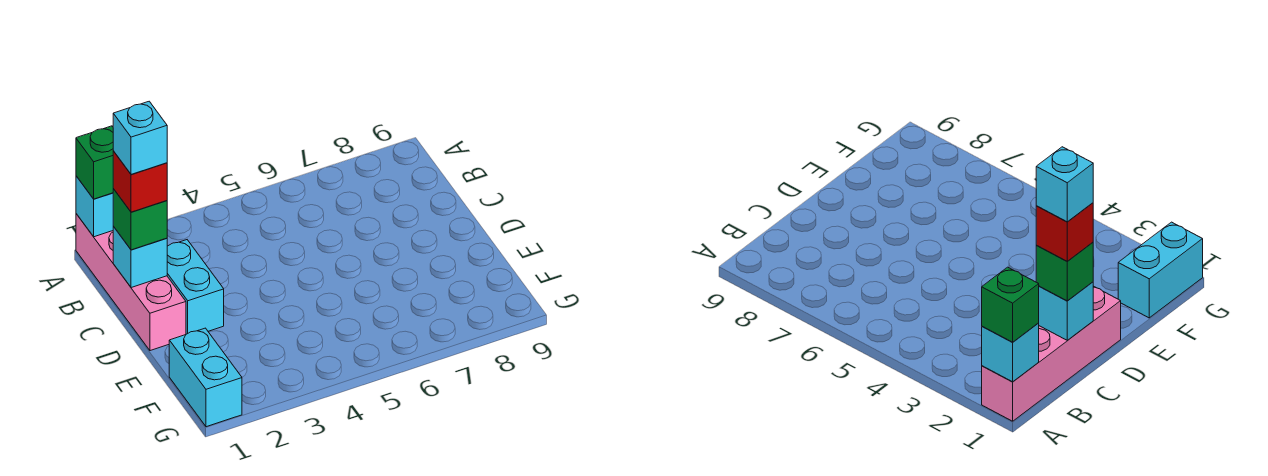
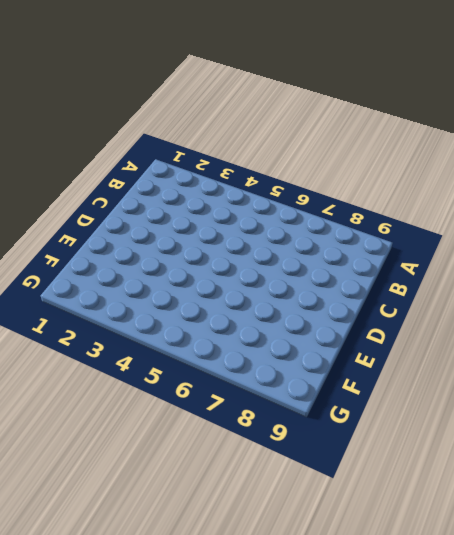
none -> pink 1x4 brick [76,214,186,351]
none -> cyan 1x2 brick [167,240,224,334]

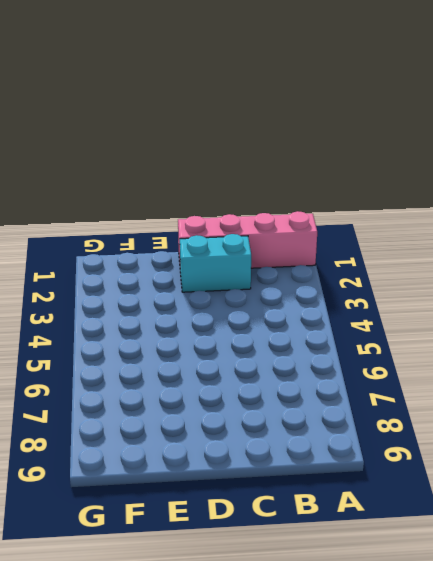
none -> cyan 1x2 brick [169,328,242,427]
none -> cyan 1x1 brick [76,176,114,237]

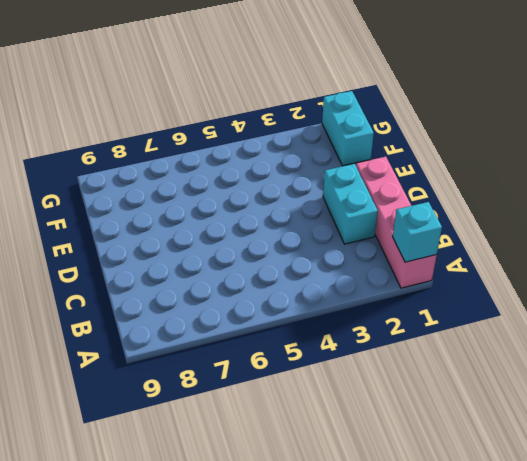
none -> cyan 1x1 brick [113,227,167,288]
none -> green 1x1 brick [76,126,113,199]

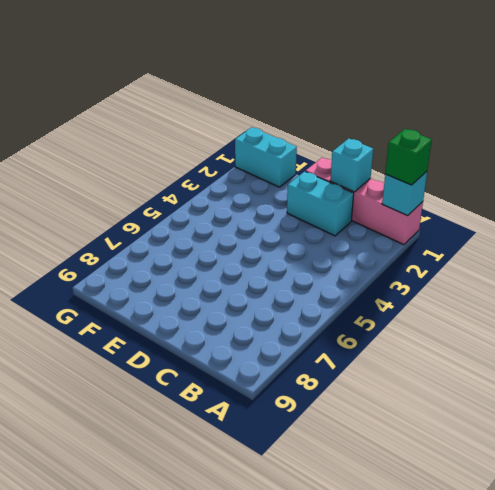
none -> green 1x1 brick [113,189,167,250]
none -> red 1x1 brick [113,151,167,212]

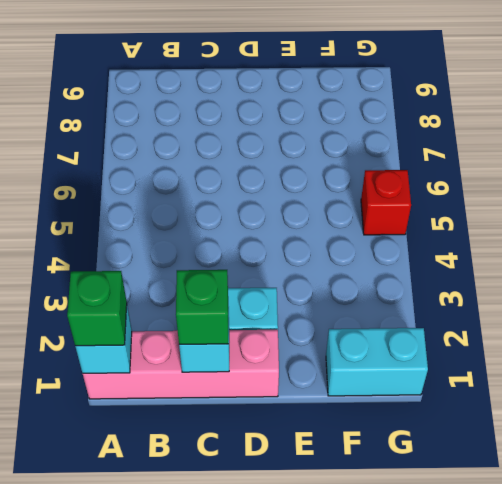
red 1x1 brick [361,170,411,235] -> red 1x1 brick moved to [113,151,167,212]
none -> cyan 1x1 brick [113,101,167,174]

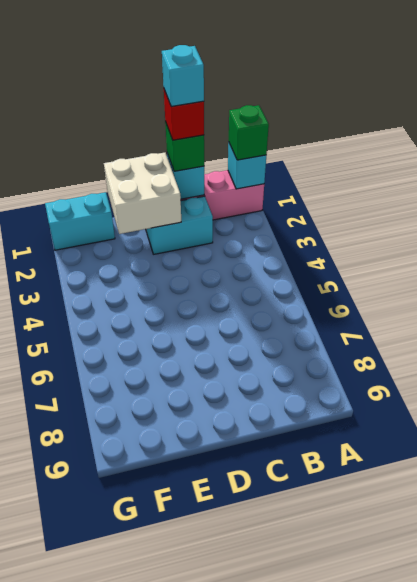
white 2x2 brick [104,153,181,234] -> none

